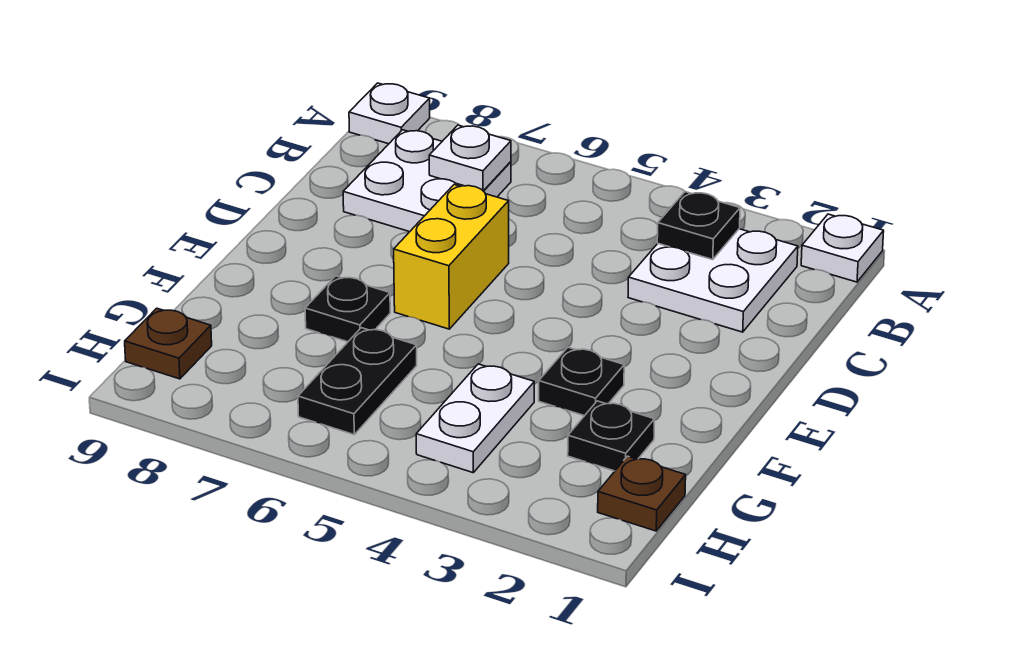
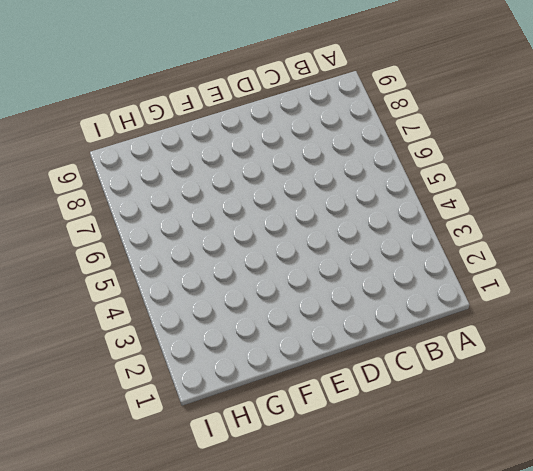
none -> white 1x1 plate [801,214,884,282]
none -> white 1x1 plate [349,83,430,144]
none -> white 2x2 plate [628,229,798,332]

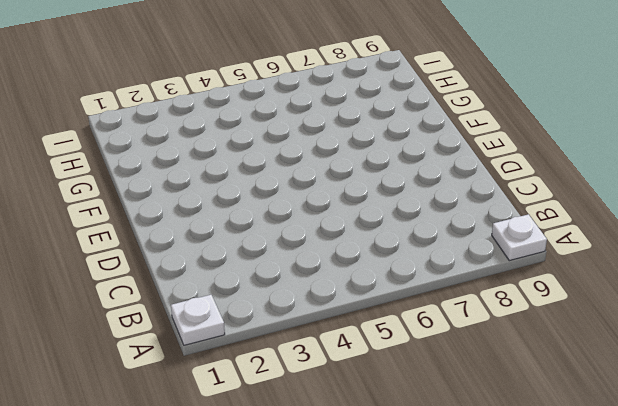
none -> white 2x2 plate [628,229,798,332]
none -> white 2x2 plate [343,130,511,232]
none -> yellow 1x2 brick [394,185,509,329]

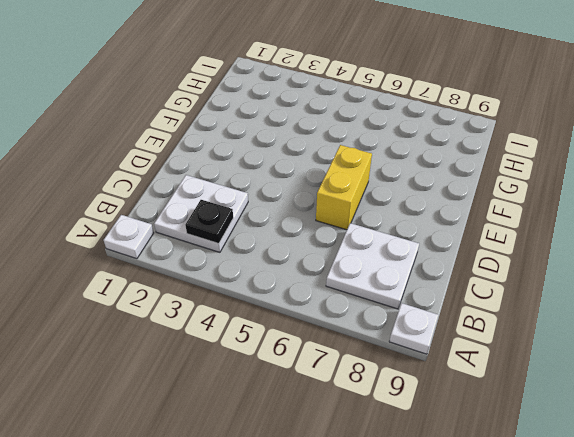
none -> black 1x1 plate [539,347,624,416]
none -> black 1x1 plate [305,276,390,342]
none -> black 1x1 plate [568,401,655,471]

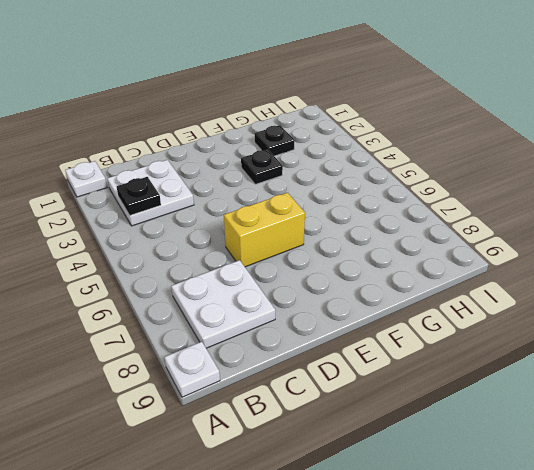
none -> black 1x1 plate [305,276,390,342]
none -> white 1x2 plate [416,364,534,473]
none -> black 1x2 plate [298,328,417,434]

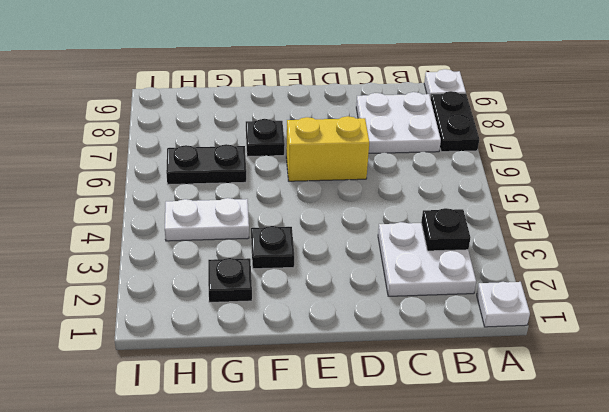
black 1x2 plate [431,91,479,152] -> none
none -> brown 1x1 plate [598,456,686,531]
none -> brown 1x1 plate [125,308,212,379]
none -> white 1x1 plate [429,125,511,191]

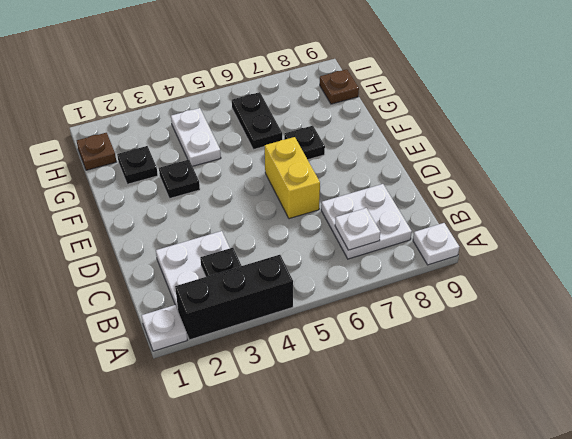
black 1x3 brick [175,255,293,340] -> none

